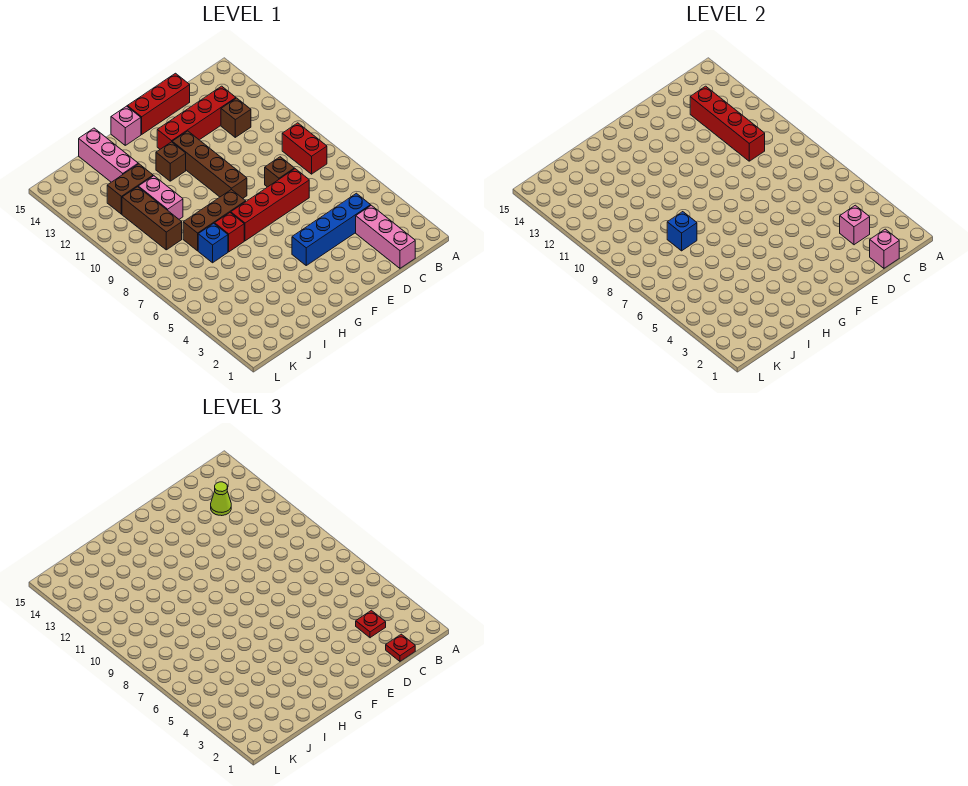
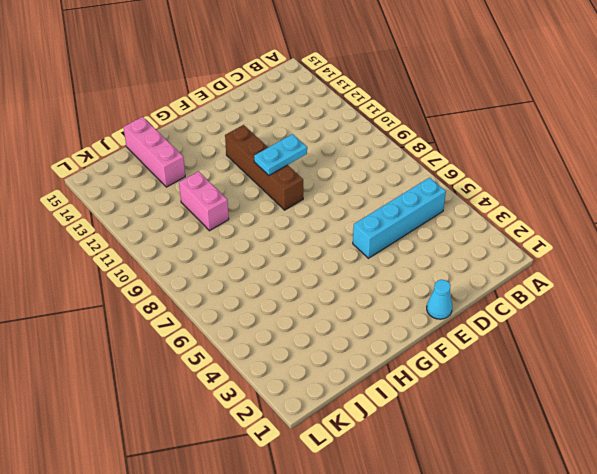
cyan 1x4 brick [353,178,446,258] -> none
cyan 1x1 cone [427,280,452,319] -> none
cyan 1x2 plate [254,134,307,175] -> none
none -> red 1x2 brick [282,123,327,174]
none -> pink 1x3 brick [356,205,415,268]
none -> blue 1x4 brick [292,193,371,265]

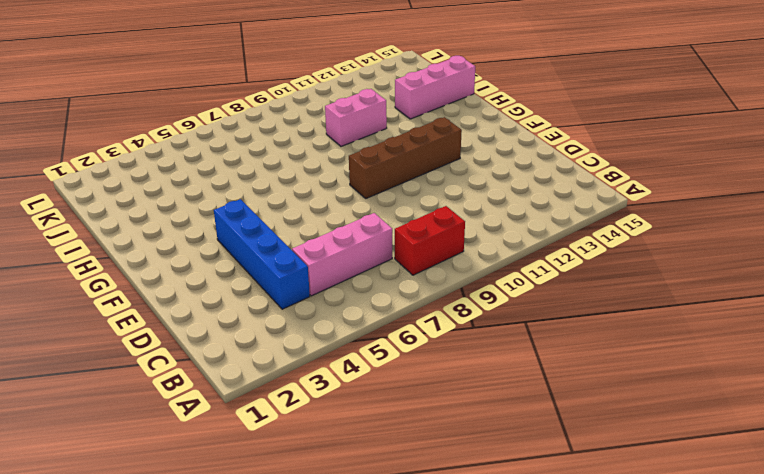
pink 1x3 brick [292,213,392,296] -> pink 1x3 brick moved to [356,205,415,268]
none -> brown 1x1 brick [221,98,251,137]
none -> red 1x4 brick [157,86,236,149]
none -> red 1x4 brick [231,169,309,241]

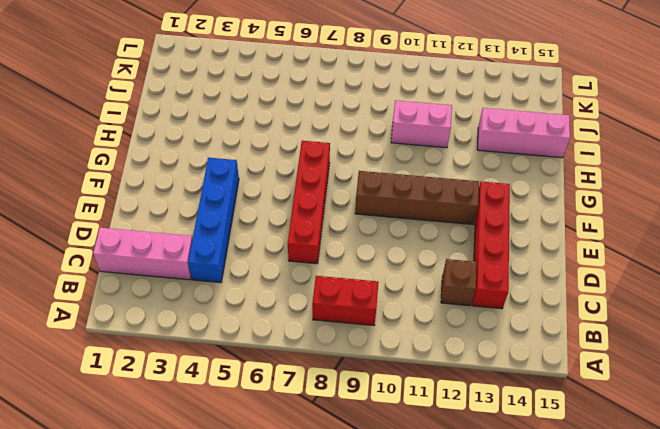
none -> brown 1x1 brick [265,157,294,187]
none -> red 1x3 brick [127,73,190,134]
none -> brown 1x3 brick [183,190,246,251]

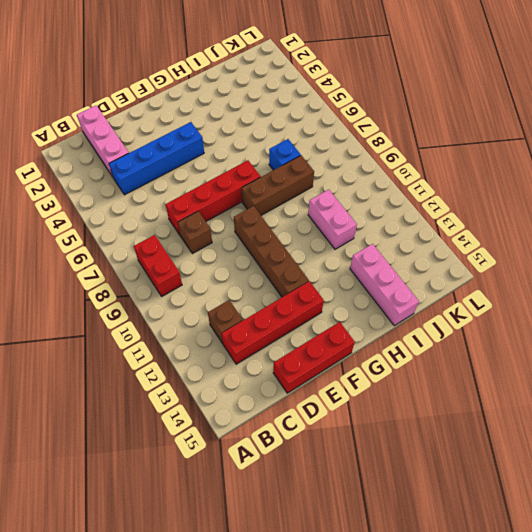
none -> brown 1x1 brick [156,142,186,181]
none -> pink 1x1 brick [111,106,141,145]
none -> red 1x1 brick [215,213,244,252]

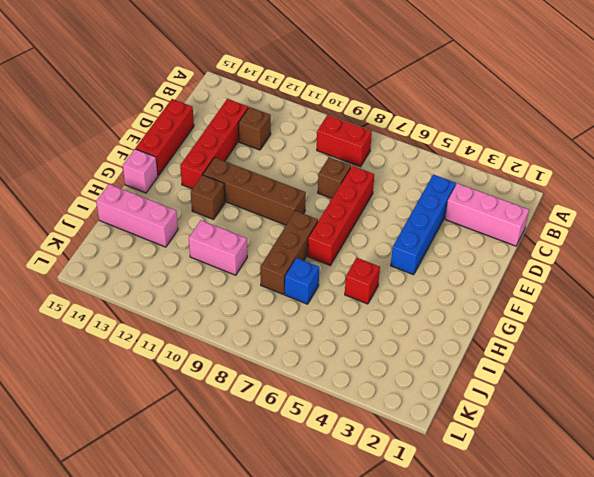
red 1x1 brick [345,258,380,304] -> red 1x1 brick moved to [215,213,244,252]
none -> brown 1x2 brick [107,164,153,214]
none -> brown 1x3 brick [122,187,182,250]
none -> pink 1x1 brick [870,229,899,268]

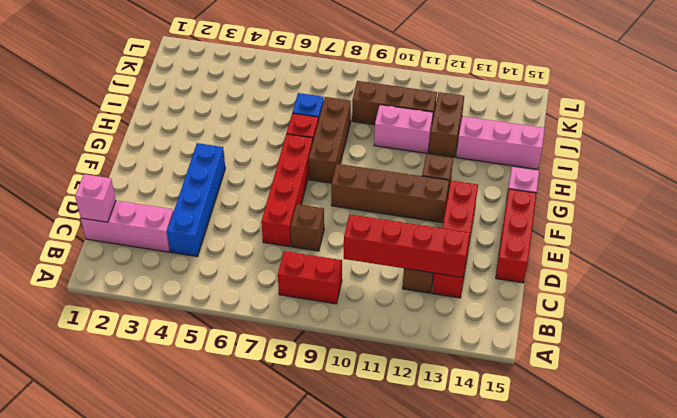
none -> pink 1x1 brick [840,205,870,245]
none -> blue 1x1 brick [667,212,697,251]
none -> red 1x1 plate [386,634,415,661]

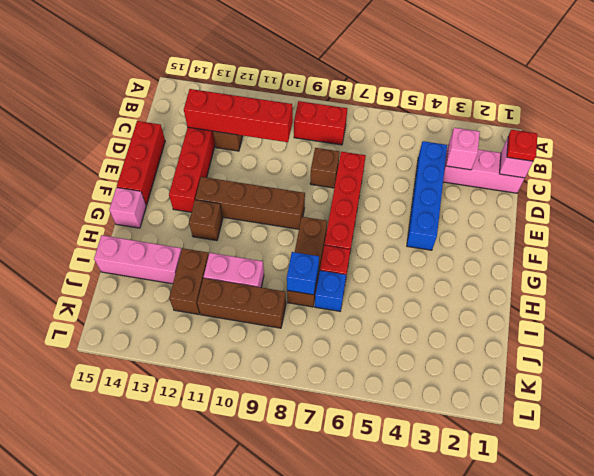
none -> red 1x1 plate [356,610,386,638]
none -> lime 1x1 cone [211,482,231,516]

